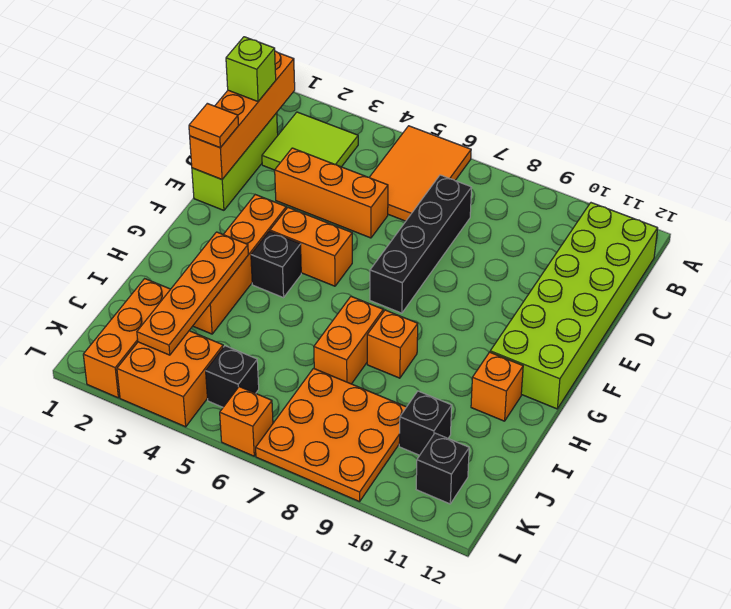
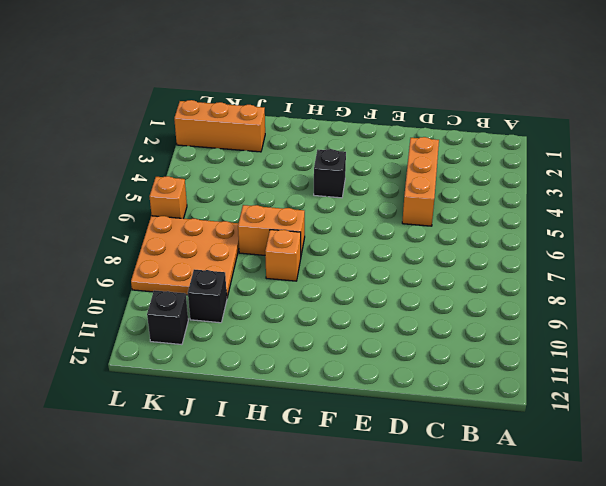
none -> orange 2x3 tile [369,126,471,221]
none -> lime 2x2 tile [262,112,358,170]
none -> lime 2x6 brick [490,203,658,409]

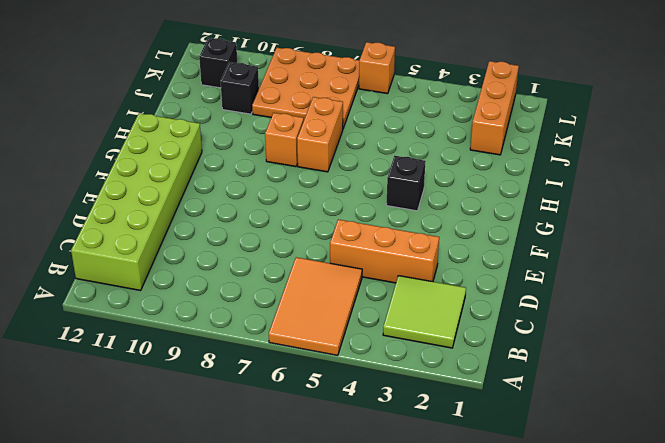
none -> lime 1x3 brick [192,113,278,210]
none -> black 1x4 brick [370,175,472,313]
none -> orange 1x4 brick [193,195,286,334]

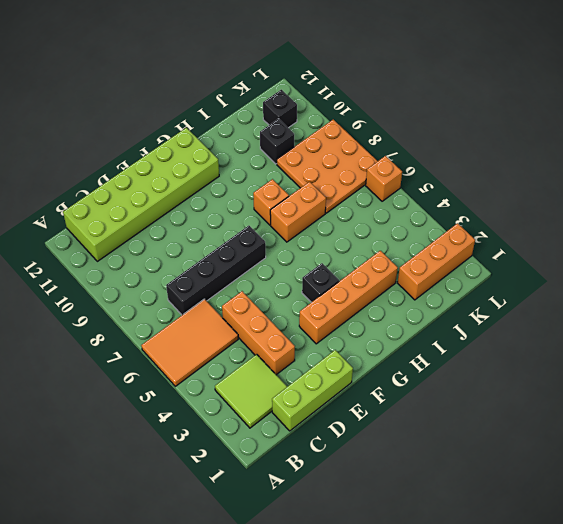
none -> orange 1x2 brick [270,208,352,286]
none -> orange 1x1 brick [471,352,523,421]
none -> orange 2x2 brick [117,331,223,427]

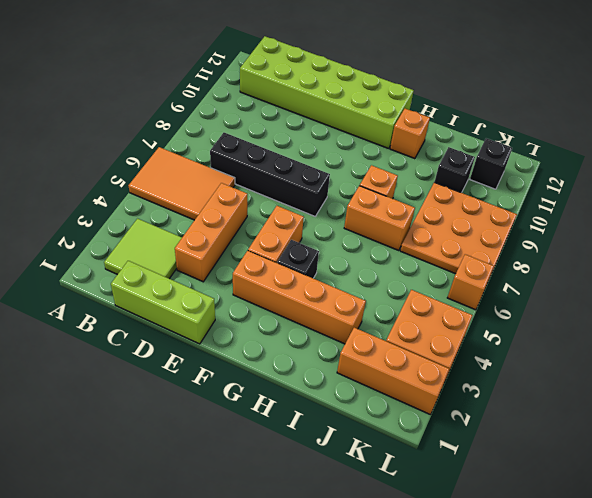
none -> black 1x1 brick [206,346,259,407]
none -> orange 1x4 brick [190,51,295,179]
none -> orange 1x4 plate [137,232,248,355]

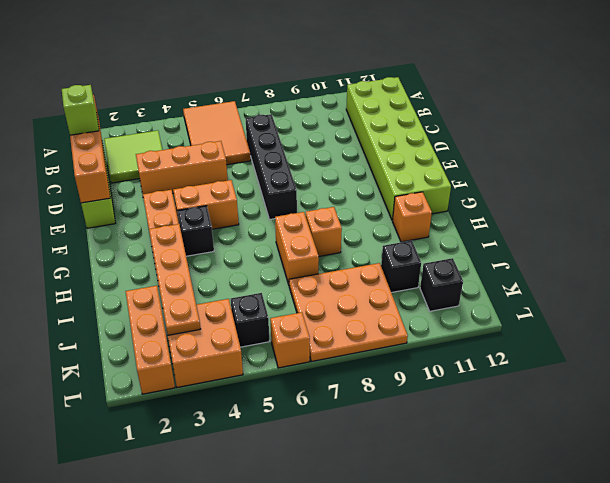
none -> orange 1x1 tile [189,103,239,148]

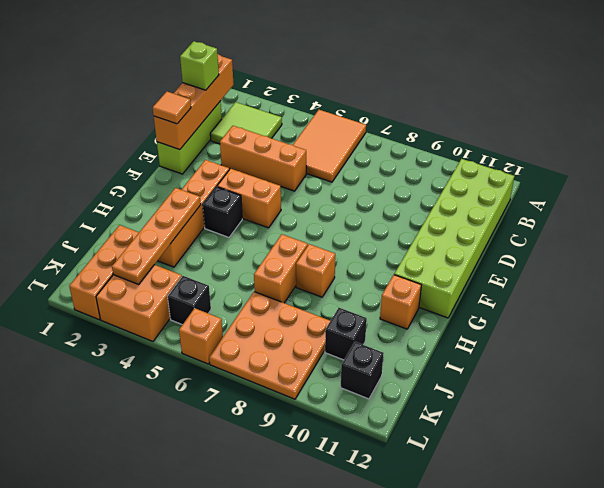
none -> black 1x4 brick [370,175,472,313]

